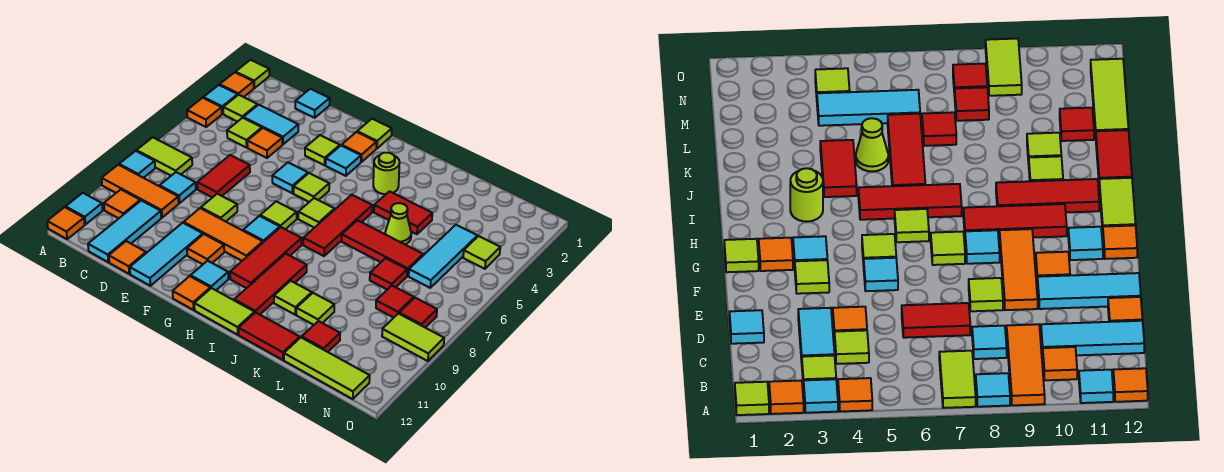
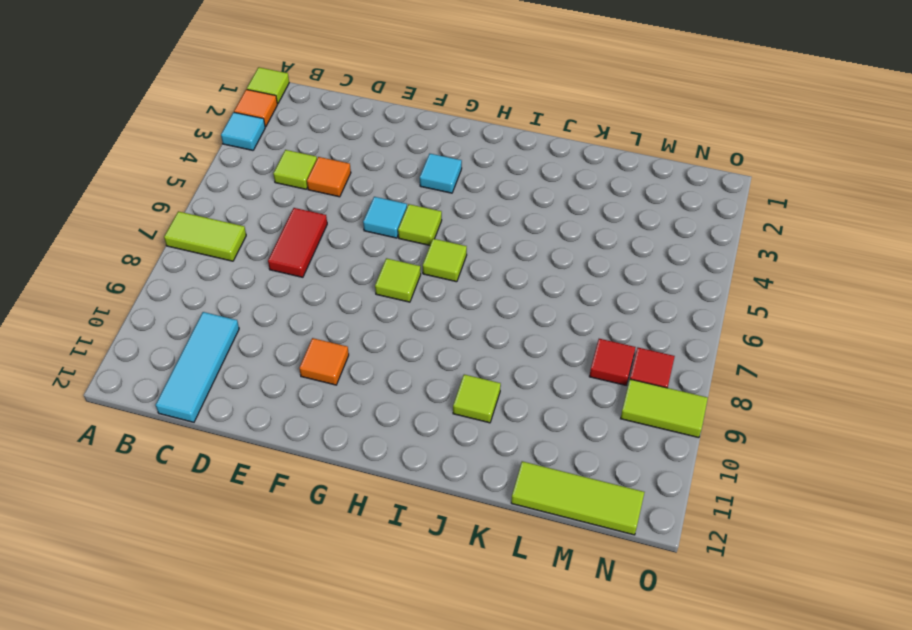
none -> orange 1x1 tile [187,98,222,127]
none -> cyan 1x1 tile [119,151,155,178]
none -> orange 1x3 tile [102,165,179,218]
none -> cyan 1x1 tile [66,193,103,224]

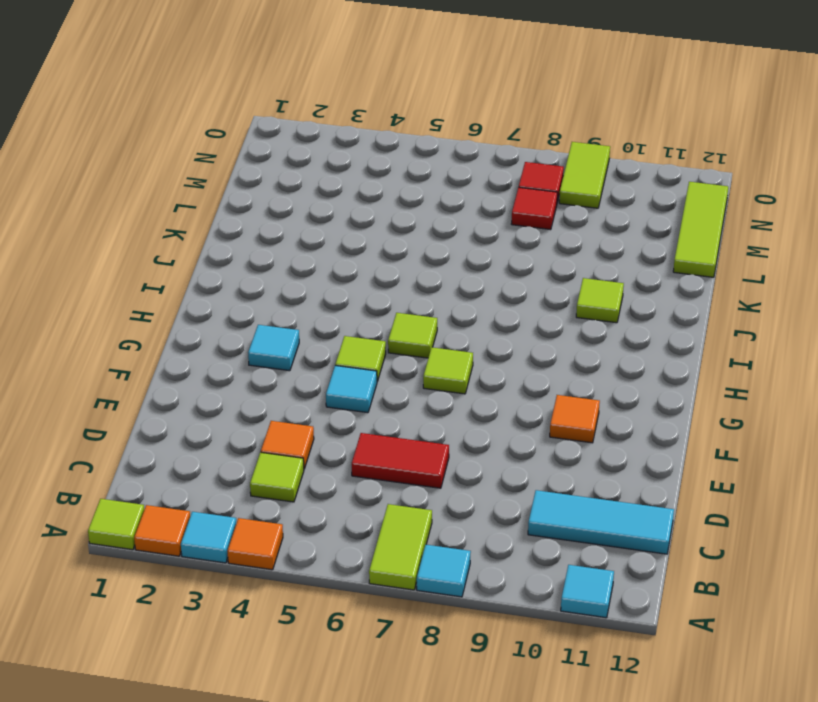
none -> orange 1x3 tile [102,165,179,218]
none -> orange 1x1 tile [47,207,85,239]
none -> lime 1x1 tile [223,95,258,122]
none -> orange 1x1 tile [104,190,140,219]

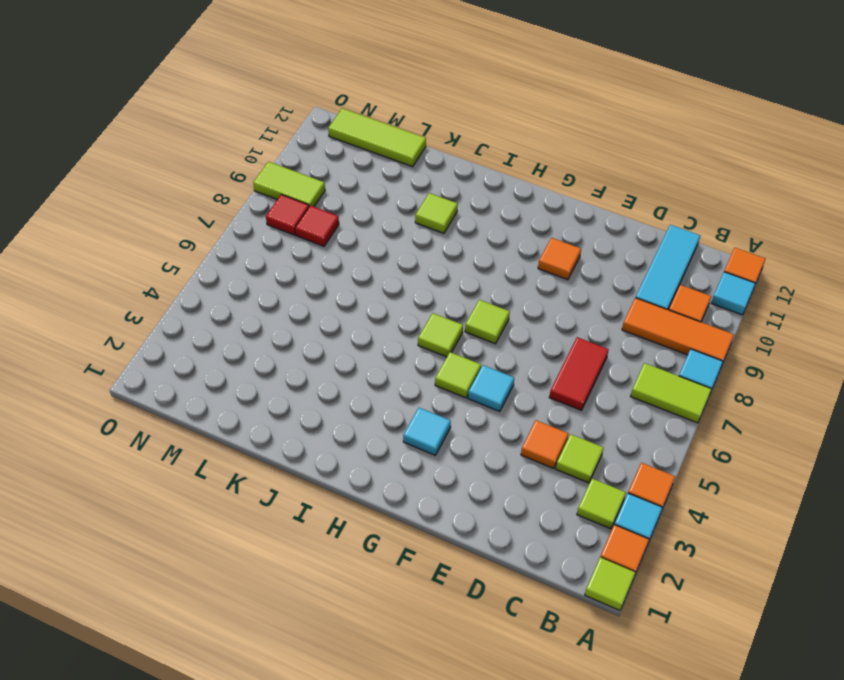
none -> cyan 1x2 tile [243,105,298,144]
none -> cyan 1x1 tile [160,172,196,203]
none -> cyan 1x1 tile [295,89,330,118]
none -> orange 1x1 tile [109,241,146,274]

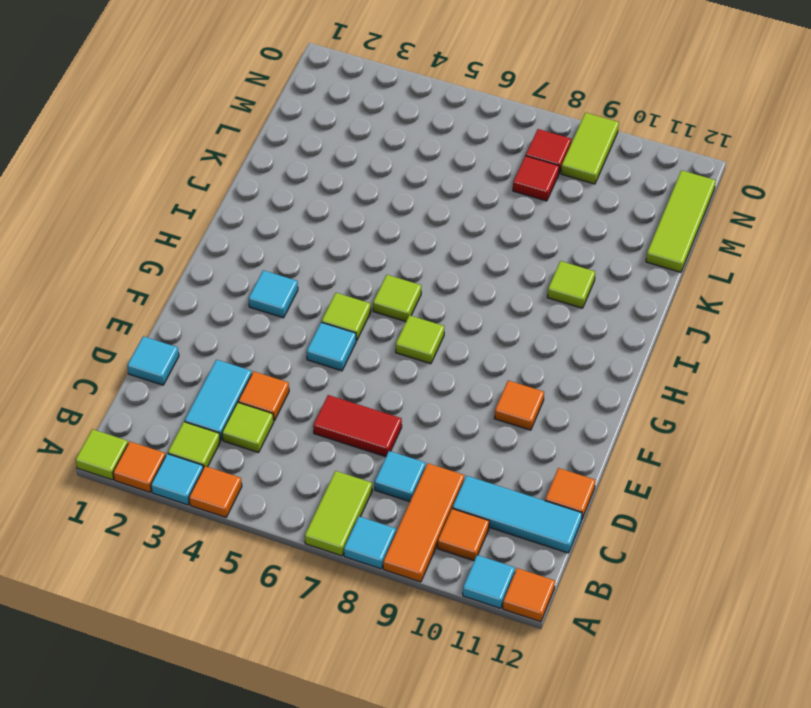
none -> lime 1x1 tile [201,194,237,222]
none -> orange 1x3 tile [184,208,263,261]
none -> cyan 1x3 tile [130,223,203,286]
none -> lime 1x1 tile [305,135,340,165]

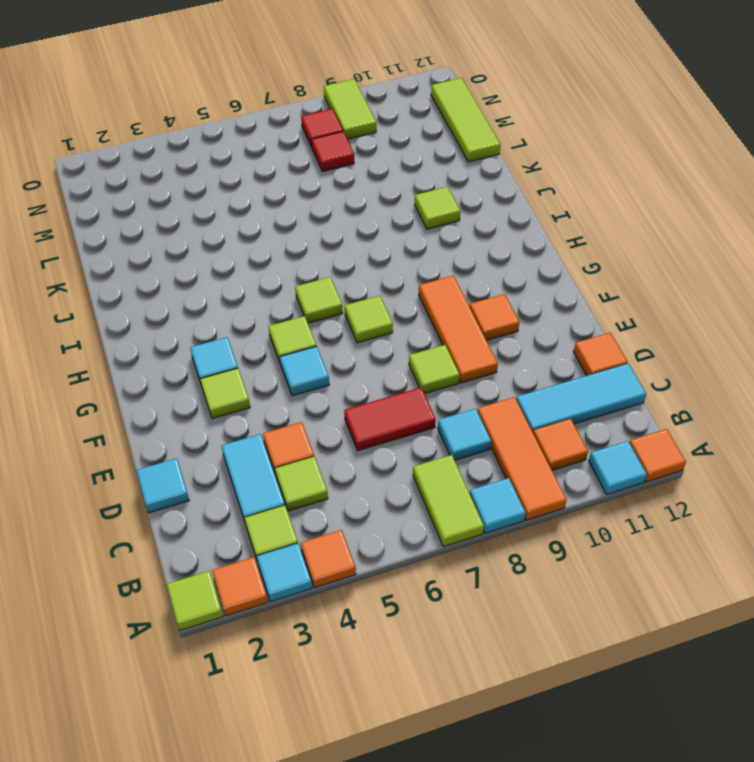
none -> cyan 1x3 tile [130,223,203,286]
none -> lime 1x1 tile [357,119,392,148]
none -> orange 1x1 tile [342,132,377,162]
none -> cyan 1x1 tile [243,216,280,242]

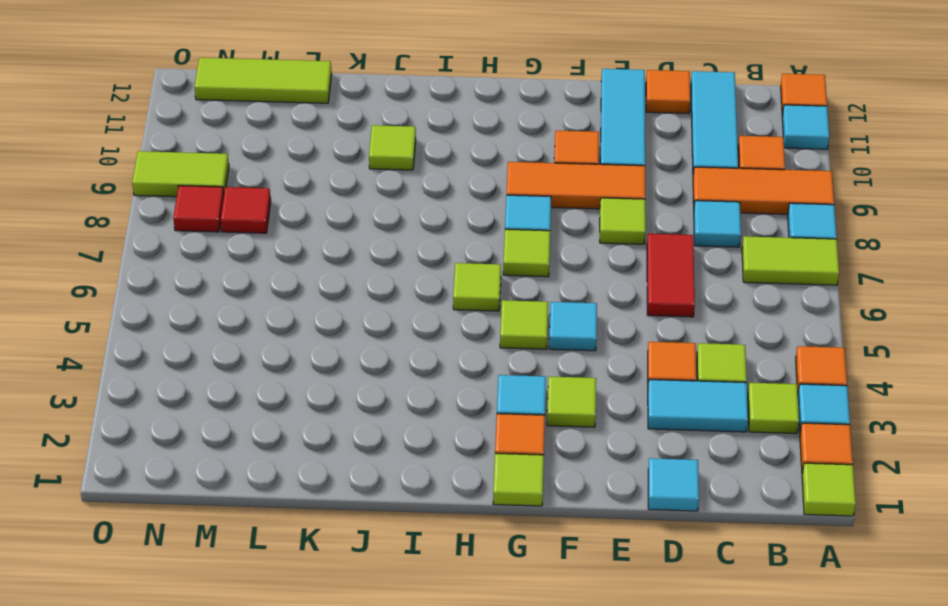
none -> cyan 1x1 tile [191,261,228,290]
none -> orange 1x1 tile [173,276,210,310]
none -> red 1x3 tile [230,227,302,288]
none -> lime 1x2 tile [194,288,255,335]

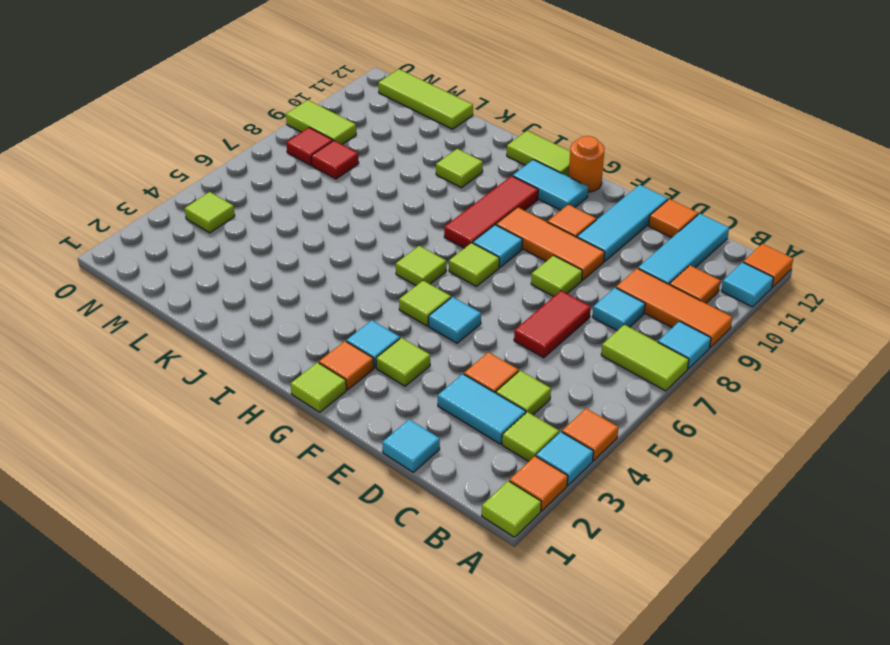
cyan 1x2 tile [513,160,588,210] -> cyan 1x1 tile [191,261,228,290]
orange 1x1 round brick [569,136,605,192] -> orange 1x1 tile [173,276,210,310]
none -> lime 1x1 round brick [373,153,400,194]
none -> red 1x3 tile [303,195,372,256]
none -> red 1x3 tile [234,254,307,314]
none -> red 1x2 tile [374,191,432,234]

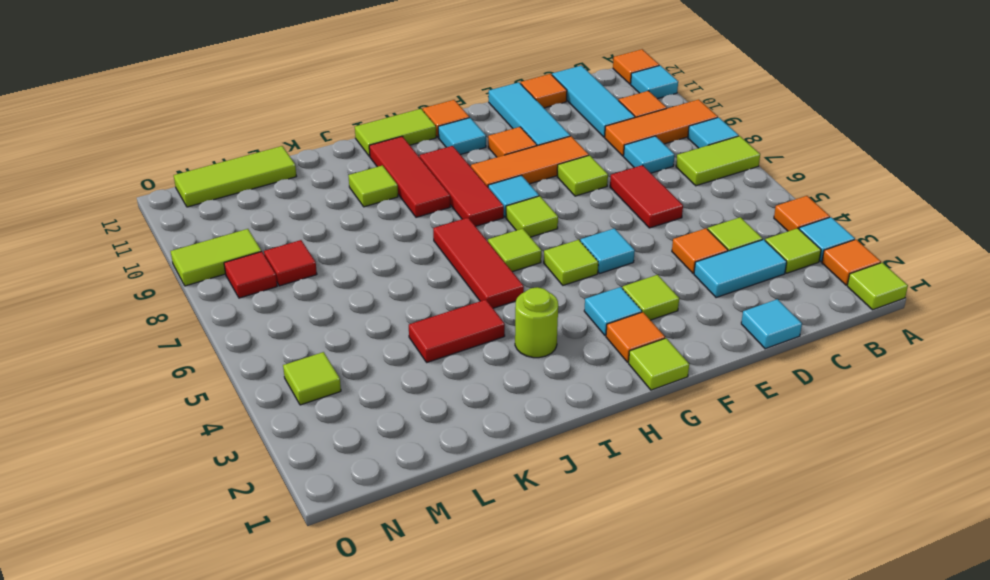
none -> red 1x3 tile [342,220,423,276]
none -> red 1x2 tile [239,312,300,360]
none -> lime 1x1 cone [385,203,411,244]
none -> lime 1x1 tile [296,293,334,325]

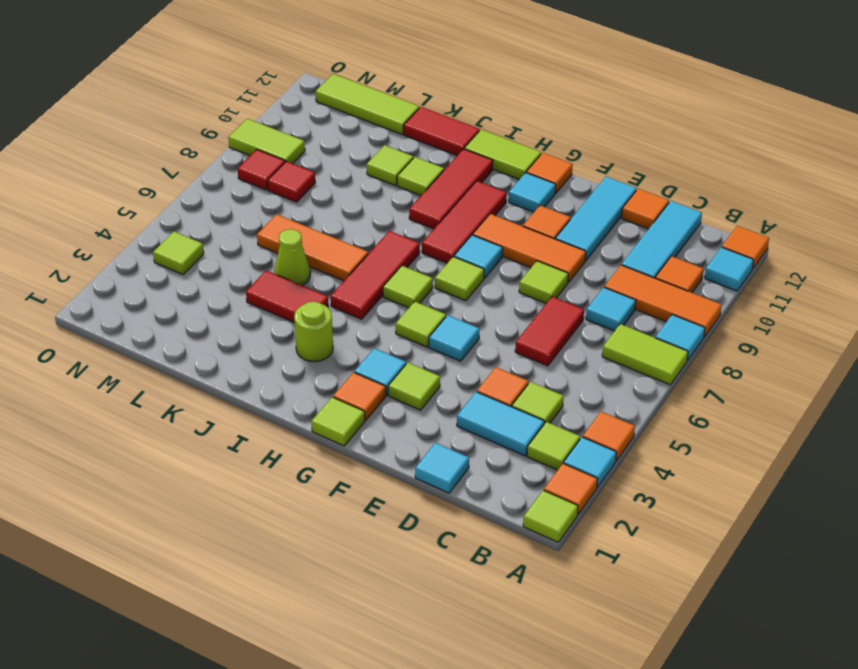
orange 1x3 tile [257,214,368,281] -> red 1x3 tile [342,220,423,276]
none -> red 1x1 tile [370,258,407,290]
none -> red 1x1 tile [302,321,340,352]
none -> cyan 1x3 tile [409,225,477,288]

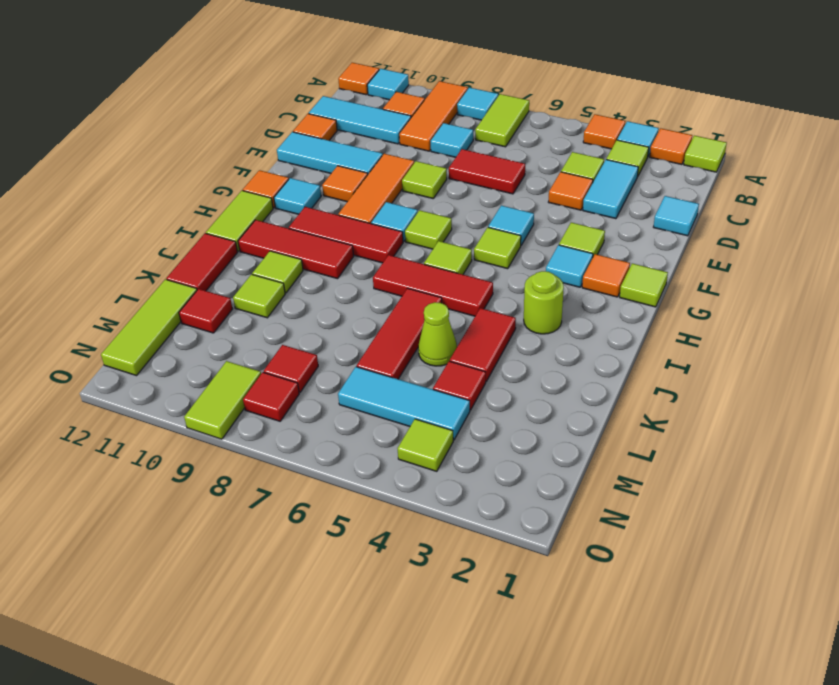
red 1x1 tile [433,361,486,410] -> red 1x1 tile moved to [370,258,407,290]

